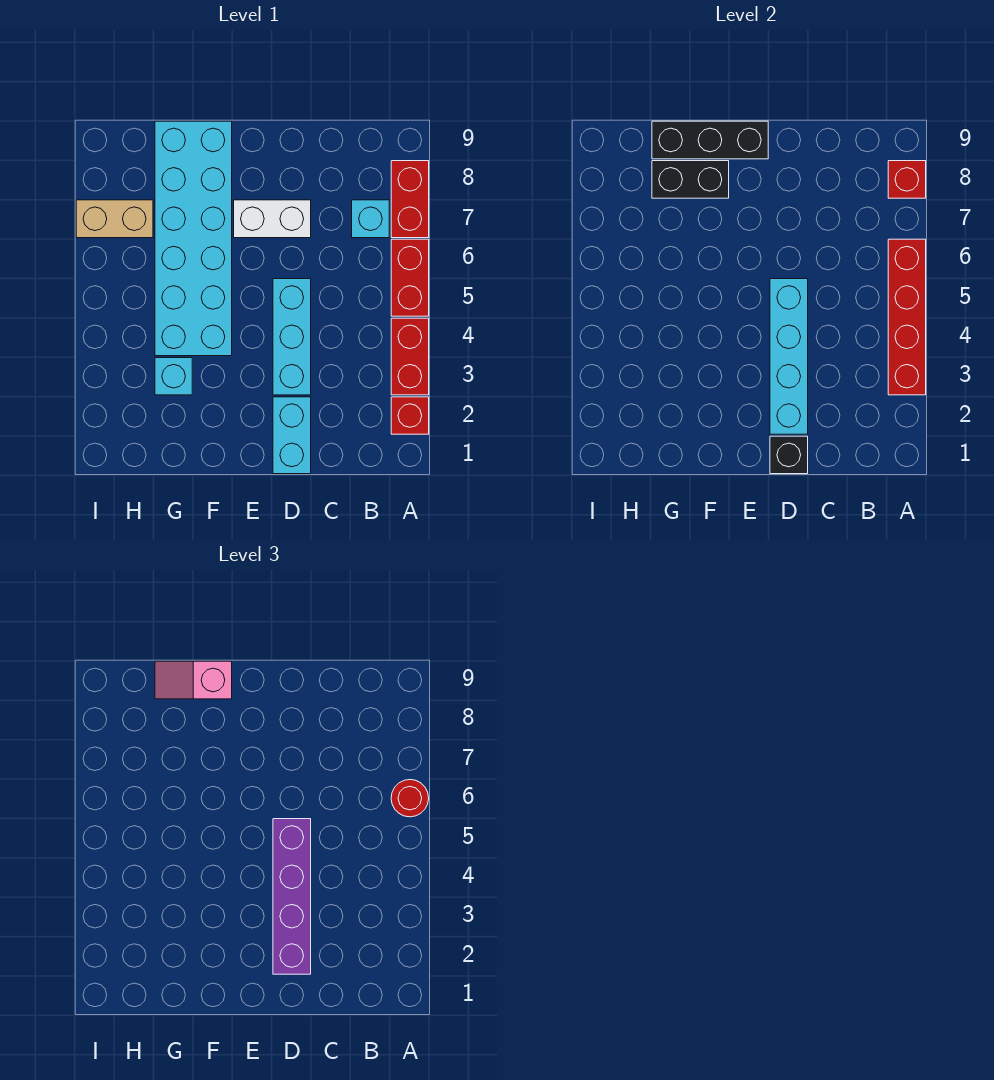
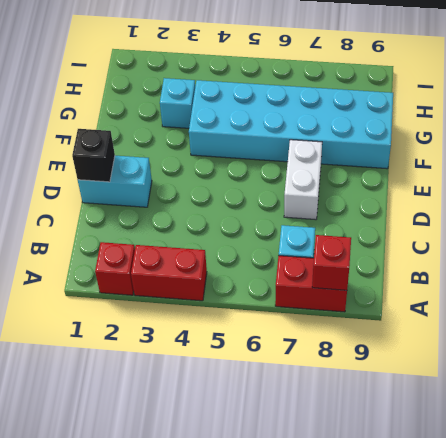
none -> red 1x2 brick [391,239,429,316]
none -> cyan 1x3 brick [273,279,311,395]
none -> tan 1x2 brick [76,200,153,238]

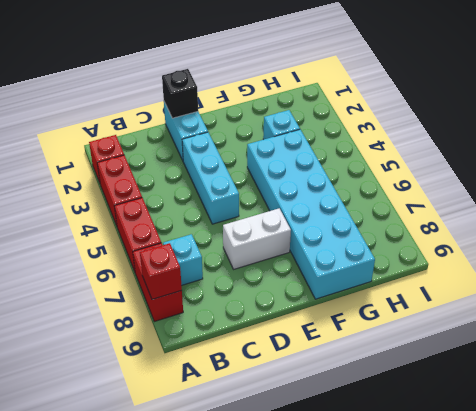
none -> tan 1x2 brick [76,200,153,238]
none -> red 1x4 brick [888,239,926,395]
none -> cyan 1x4 brick [770,279,808,434]

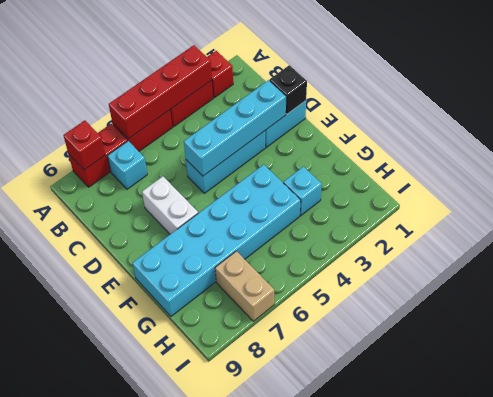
none -> black 1x3 brick [652,121,768,159]
none -> black 1x2 brick [652,161,729,198]
none -> red 1x1 round brick [391,780,429,817]

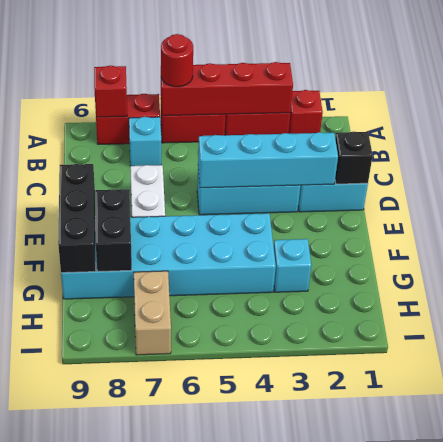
none -> purple 1x4 brick [273,819,311,974]
none -> pink 1x2 slope [155,661,232,699]

